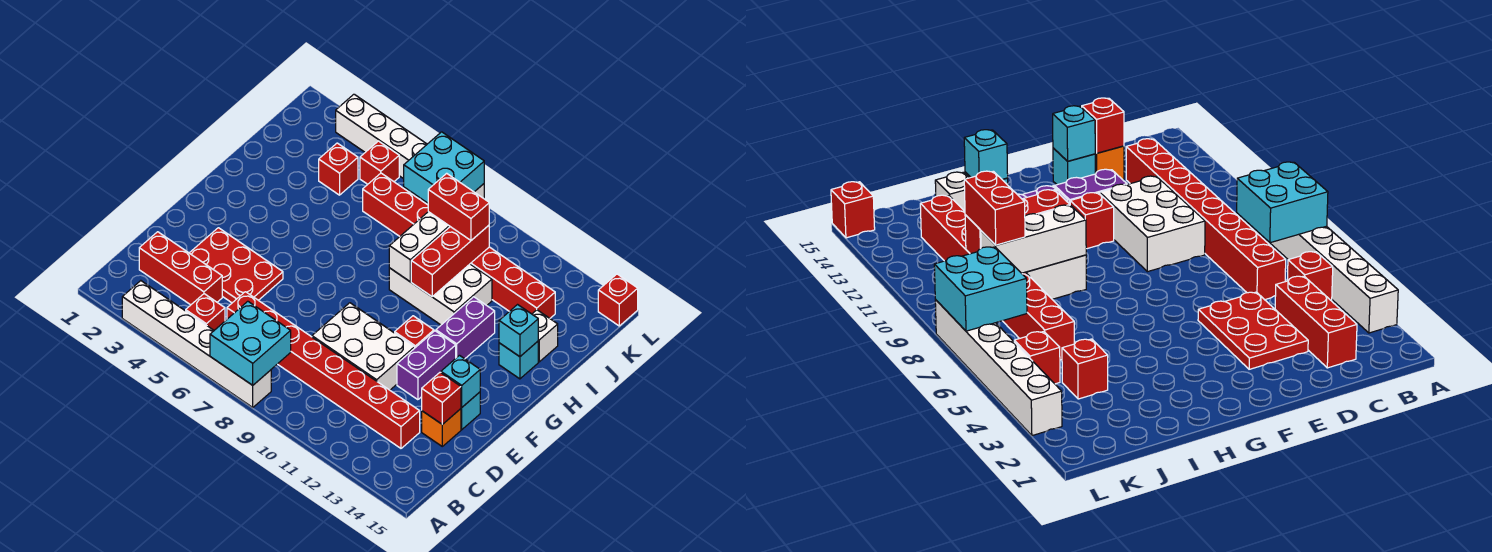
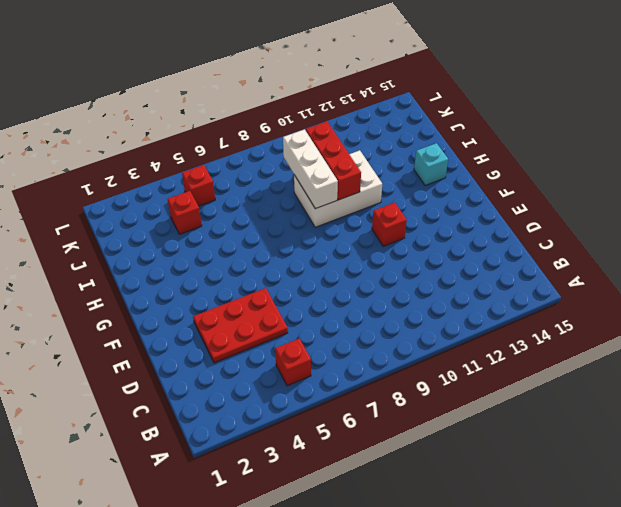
none -> white 1x6 brick [122,281,271,407]
none -> red 1x3 brick [139,232,222,305]
none -> red 1x8 brick [227,292,420,448]

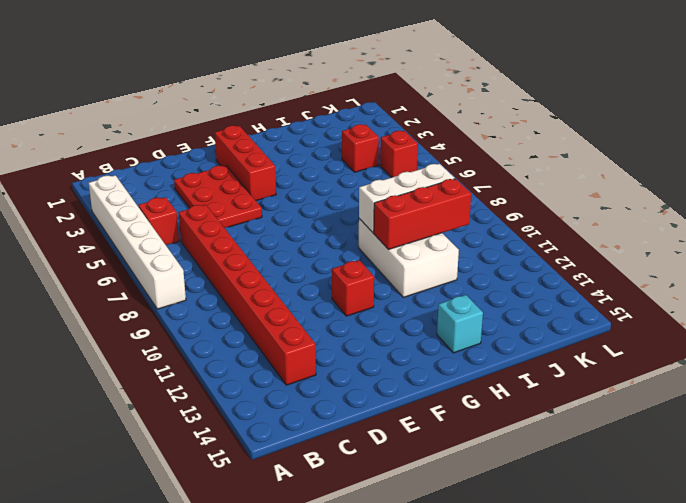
red 1x3 brick [215,126,276,201] -> red 1x3 brick moved to [139,232,222,305]
none -> white 2x3 brick [312,303,415,390]
none -> orange 1x1 brick [422,409,461,446]
none -> purple 1x2 brick [397,331,456,400]

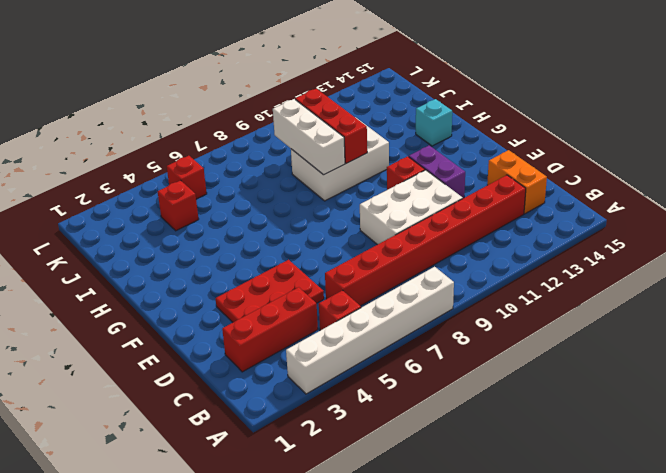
orange 1x2 brick [487,150,547,214] -> orange 1x1 brick [422,409,461,446]
none -> cyan 1x1 brick [461,392,480,430]
none -> purple 1x2 brick [436,297,495,359]
none -> white 1x1 brick [532,310,558,362]

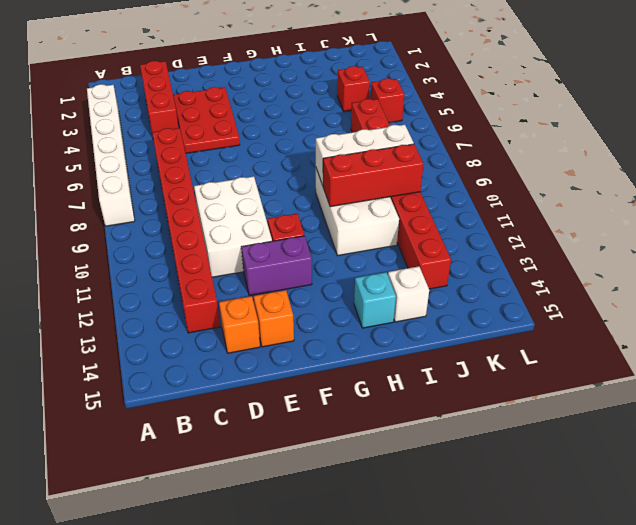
orange 1x1 brick [254,290,294,347] -> cyan 1x1 brick [461,392,480,430]
none -> red 1x1 brick [186,294,225,330]
none -> purple 1x2 brick [436,297,495,359]
none -> white 1x6 brick [336,94,484,198]

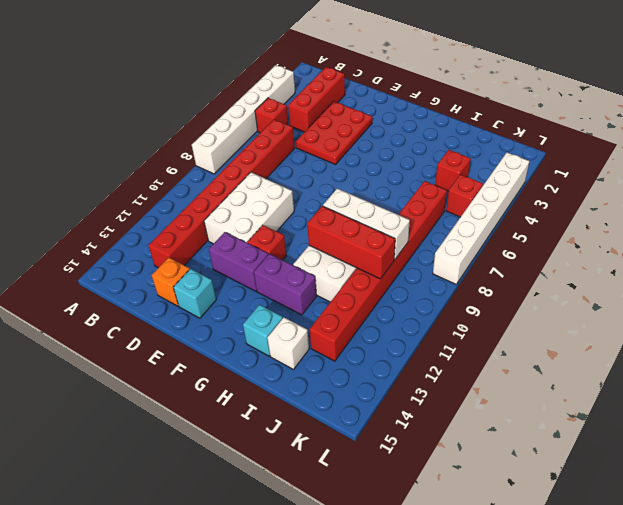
none -> red 1x1 brick [598,274,638,326]
none -> cyan 2x2 brick [210,301,291,385]
none -> red 1x1 brick [422,372,461,425]

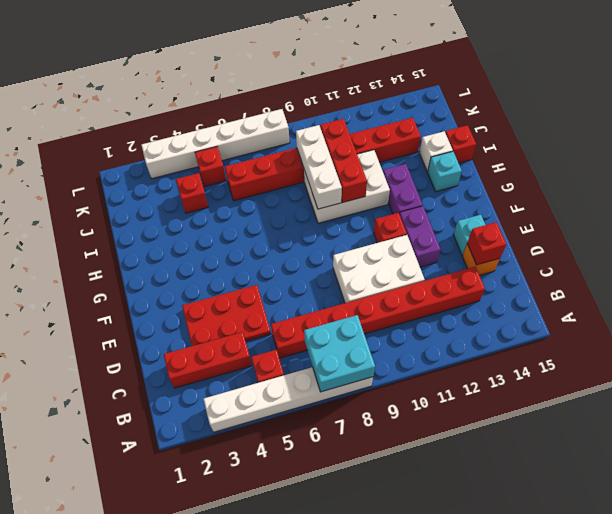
red 1x1 brick [445,125,476,163] -> red 1x1 brick moved to [598,274,638,326]
none -> cyan 1x1 brick [441,355,480,407]
none -> cyan 1x1 brick [499,305,538,357]
none -> cyan 2x2 brick [404,132,484,203]

